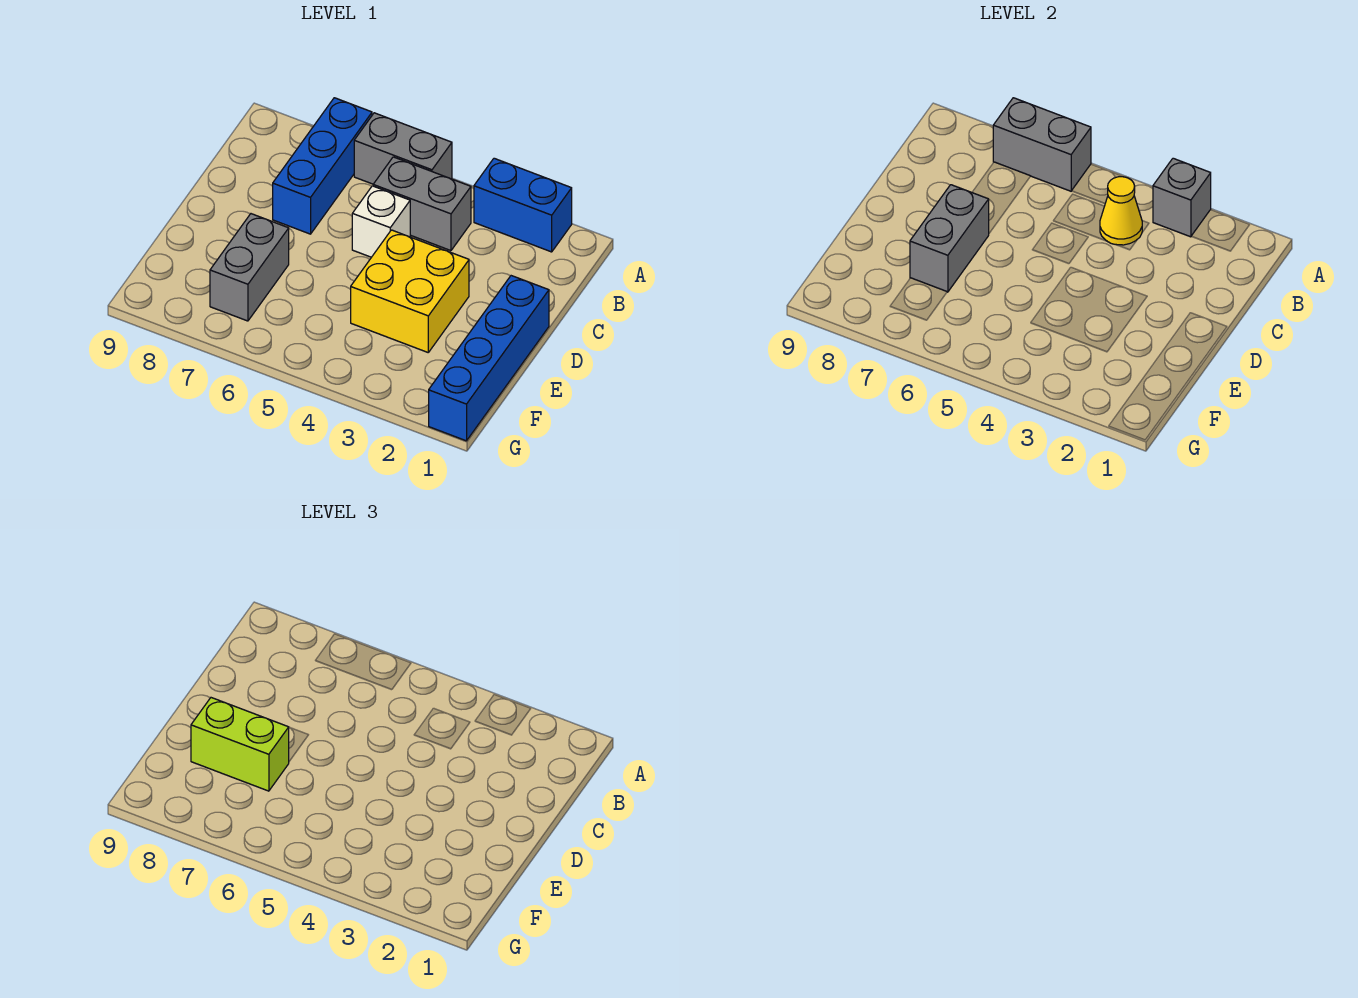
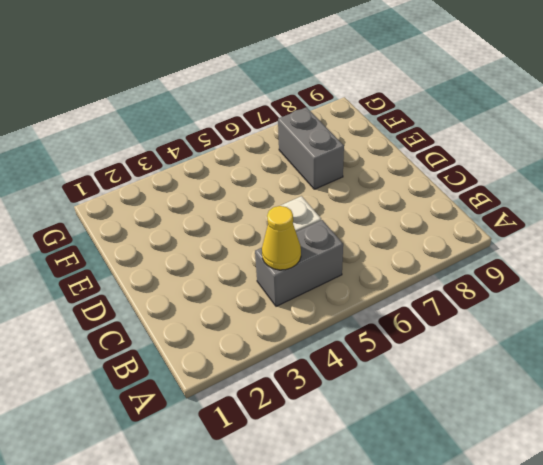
none -> blue 1x2 brick [474,158,572,252]
none -> grey 1x2 brick [354,113,452,184]
none -> blue 1x3 brick [273,98,372,234]

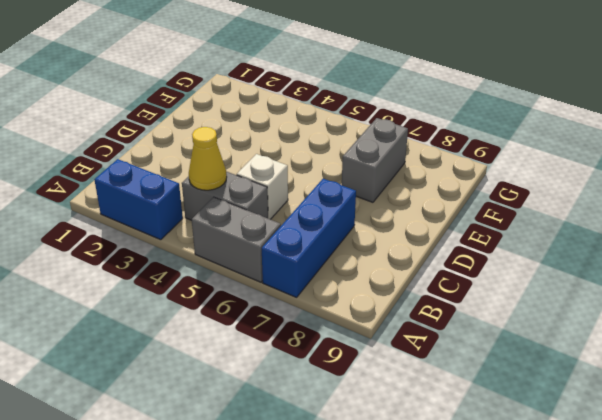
none -> blue 1x4 brick [429,276,549,441]
none -> yellow 2x2 brick [351,230,469,352]
none -> grey 1x1 brick [1153,158,1211,237]

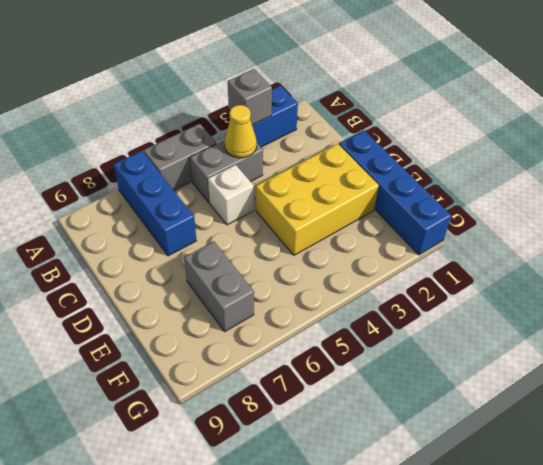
yellow 2x3 brick [256,144,379,255] -> yellow 2x2 brick [351,230,469,352]
none -> grey 1x2 brick [993,98,1091,191]
none -> grey 1x2 brick [910,185,989,292]
none -> lime 1x2 brick [191,698,289,791]

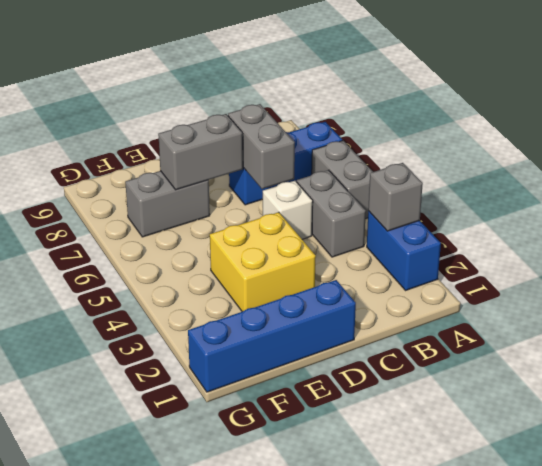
grey 1x2 brick [228,104,295,189] -> grey 1x2 brick moved to [993,98,1091,191]
none -> yellow 1x1 cone [1100,177,1142,245]
none -> lime 1x2 brick [191,698,289,791]

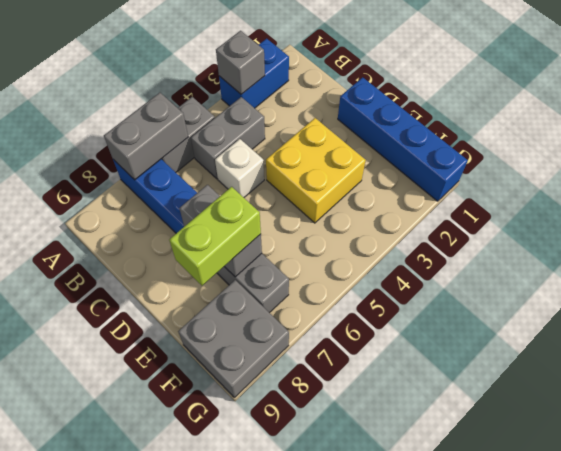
grey 2x2 brick [178,280,289,397] -> none
none -> yellow 1x1 cone [1100,177,1142,245]

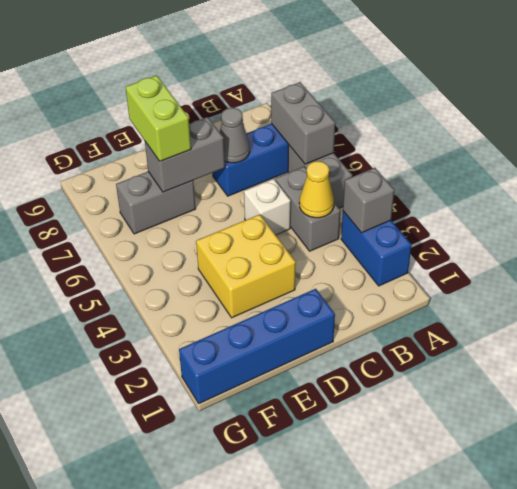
grey 1x1 cone [220,108,250,163] -> none

